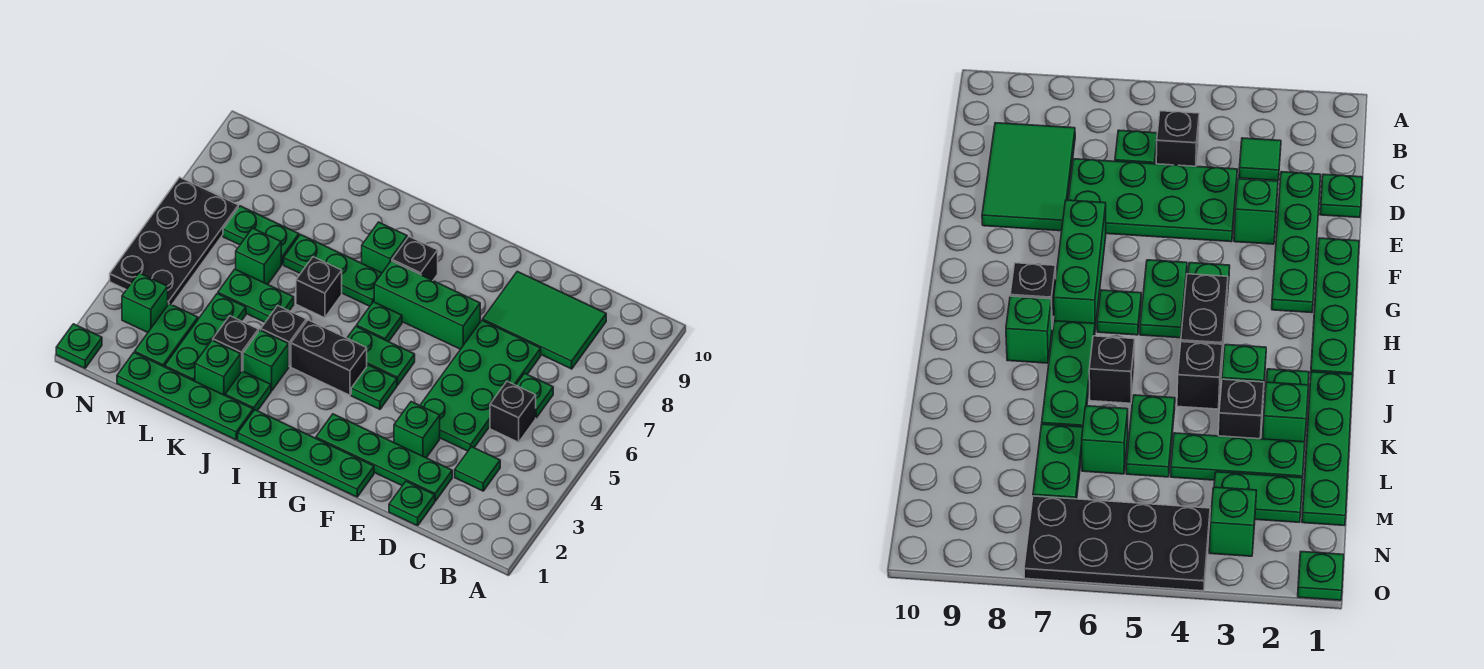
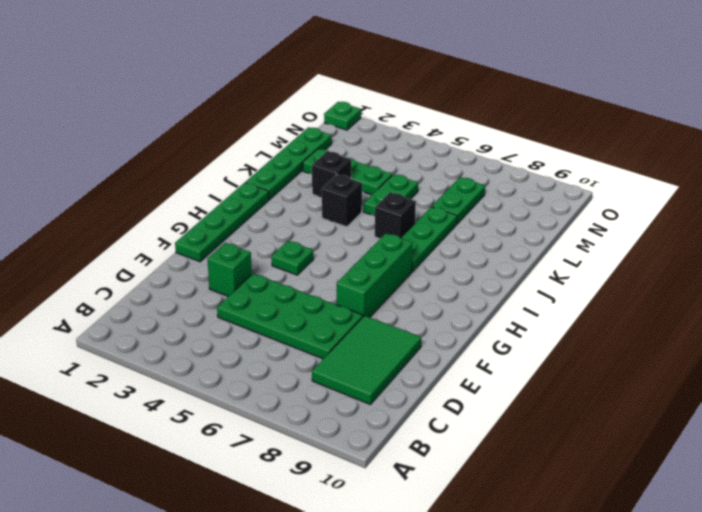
none -> green 1x1 tile [455,447,500,491]
none -> black 1x1 brick [490,381,536,442]
none -> green 1x1 plate [516,373,553,418]
none -> green 1x1 plate [389,481,435,526]

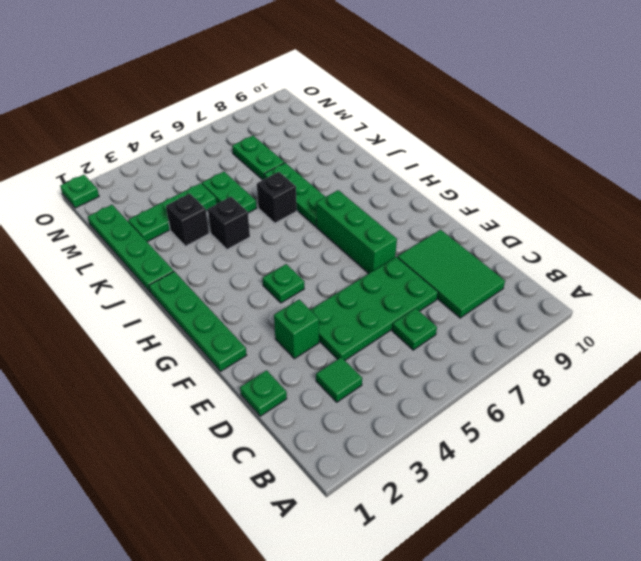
none -> black 1x1 brick [490,381,536,442]
none -> green 1x4 plate [316,414,452,501]
none -> green 1x2 plate [347,326,415,385]
none -> black 1x2 brick [291,320,367,395]

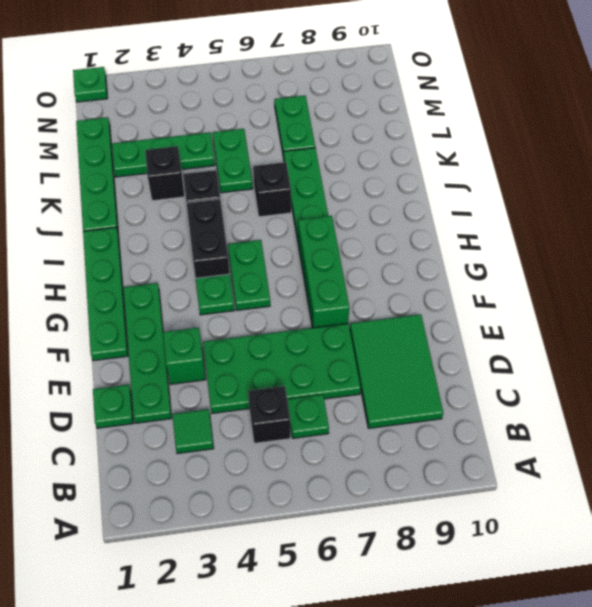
none -> green 1x1 plate [357,302,402,342]
none -> black 1x1 brick [392,237,438,280]
none -> green 1x1 brick [362,222,407,273]
none -> green 1x1 plate [225,371,271,411]

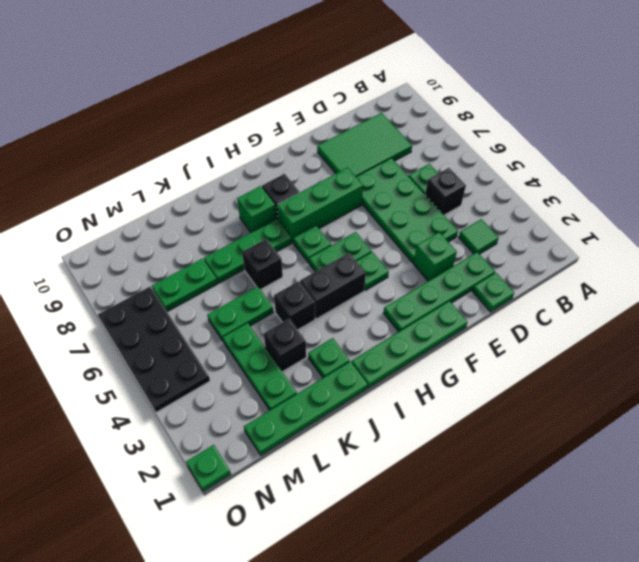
none -> green 1x1 brick [243,330,289,391]
none -> green 1x1 brick [195,340,241,395]
none -> green 1x1 brick [236,228,281,284]
none -> green 1x2 plate [135,304,198,367]

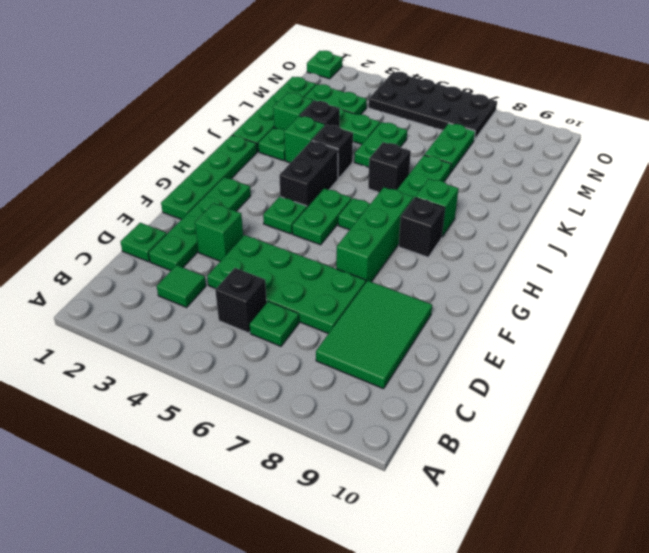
none -> green 1x1 brick [236,228,281,284]
none -> green 1x1 brick [122,273,168,332]

